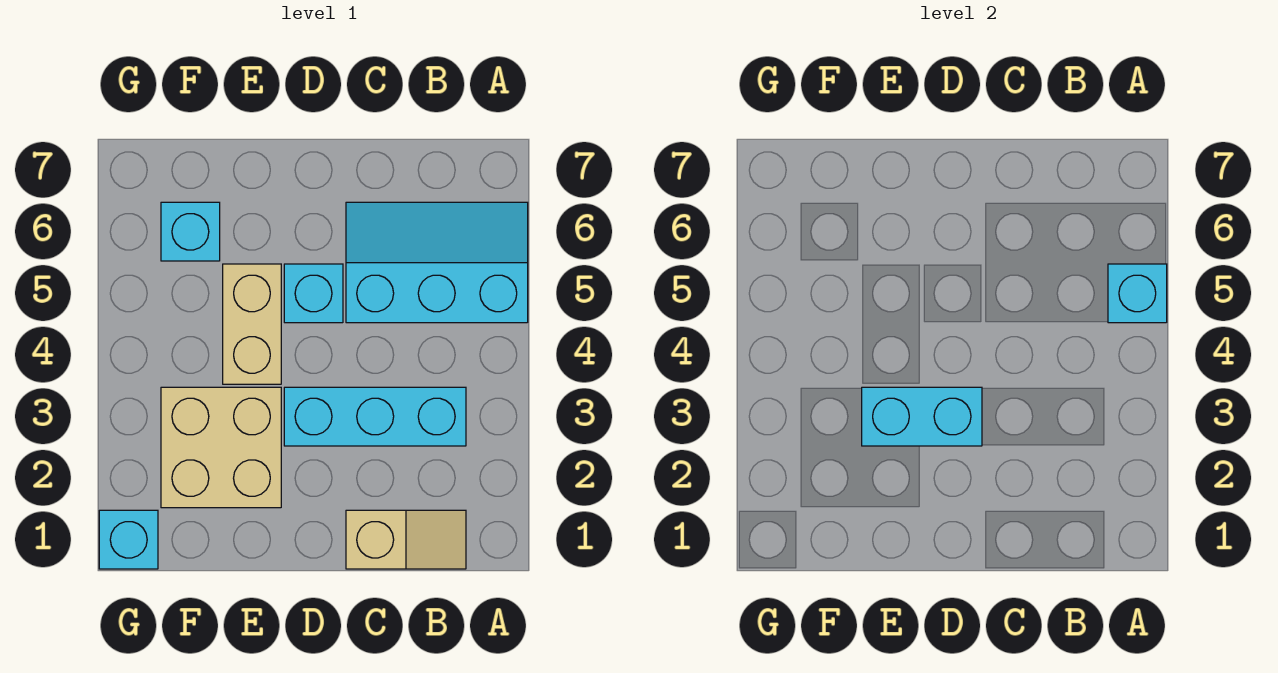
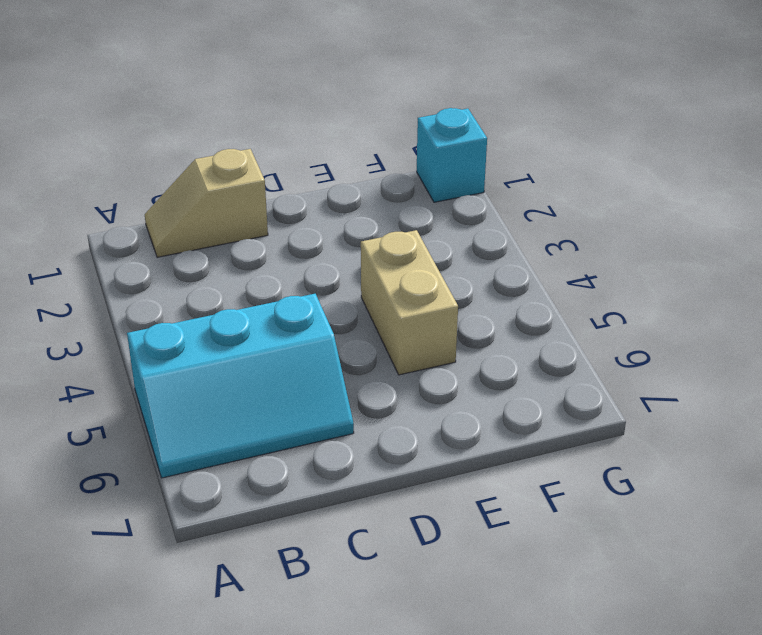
none -> cyan 1x3 brick [284,387,466,446]
none -> cyan 1x1 brick [284,264,343,323]

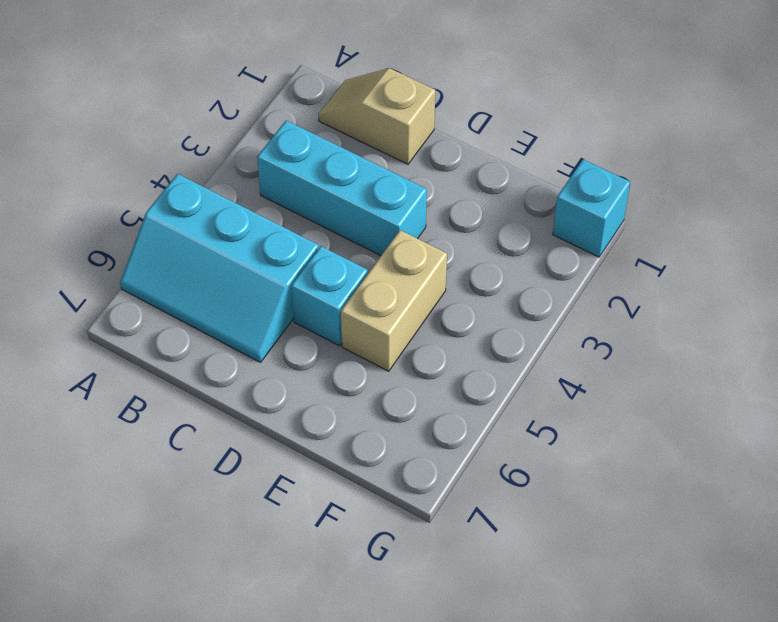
none -> tan 2x2 brick [161,387,281,508]
none -> cyan 1x1 brick [161,202,220,261]

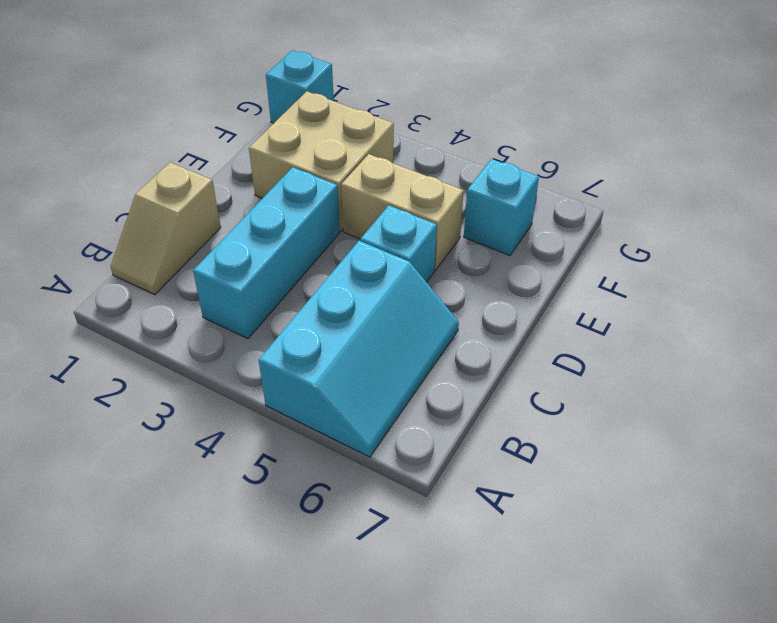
none -> cyan 1x1 brick [1108,264,1167,323]
none -> cyan 1x2 brick [862,387,982,446]

